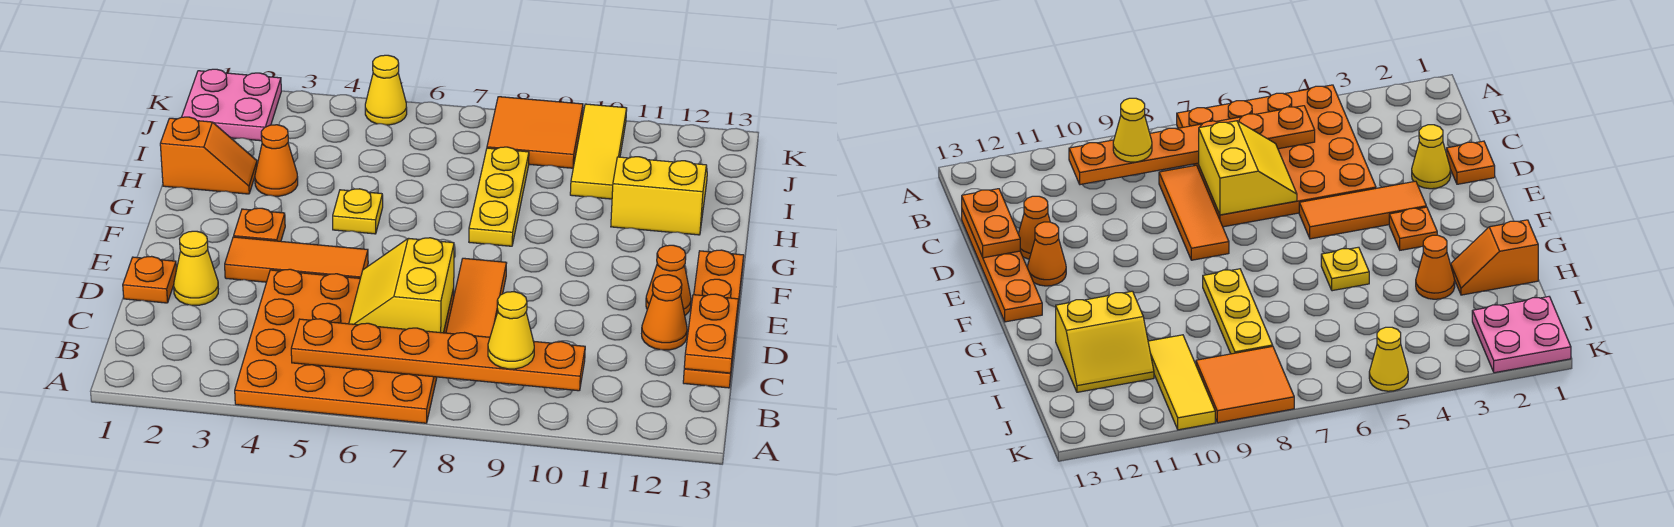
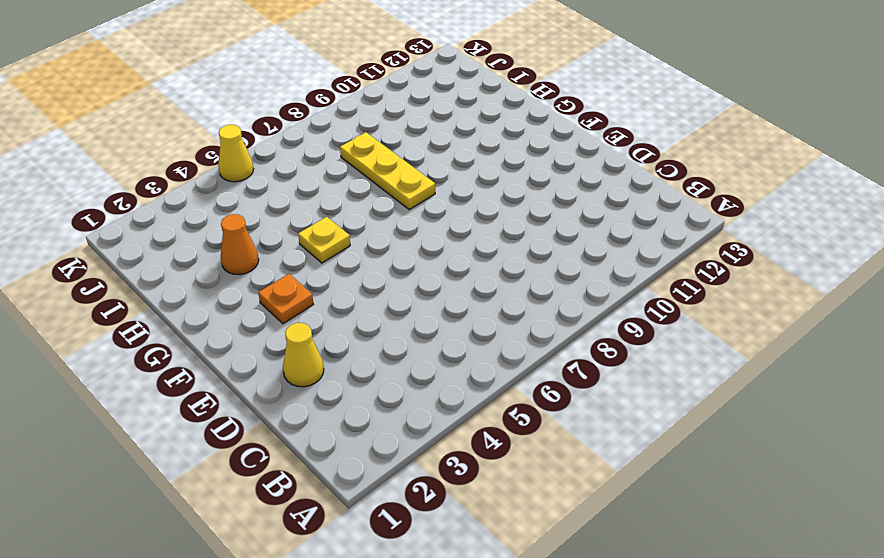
none -> orange 4x4 plate [235,269,454,423]
none -> orange 1x3 tile [446,258,506,337]
none -> orange 1x4 plate [683,250,744,388]

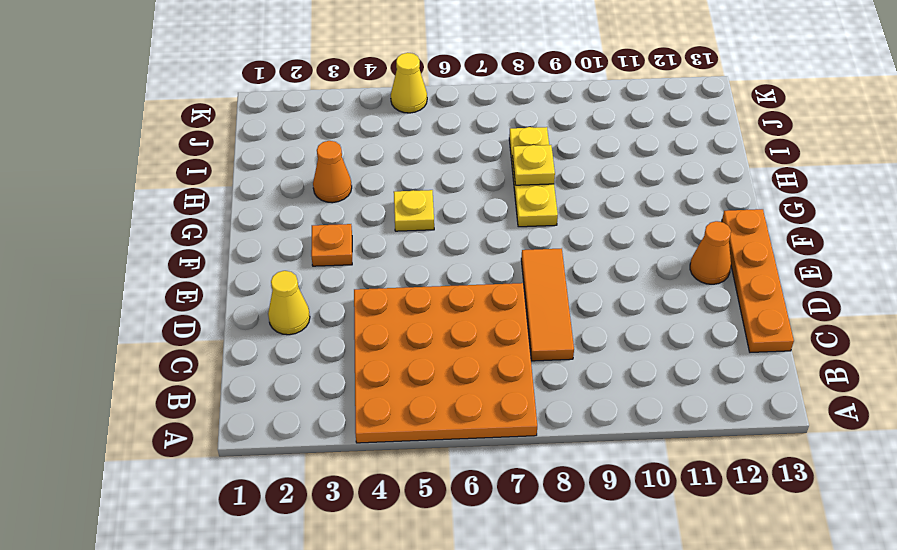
yellow 1x1 plate [513,145,555,185] -> none
none -> orange 1x1 plate [123,256,177,303]
none -> orange 1x1 cone [642,275,687,350]
none -> orange 1x3 tile [225,237,368,282]

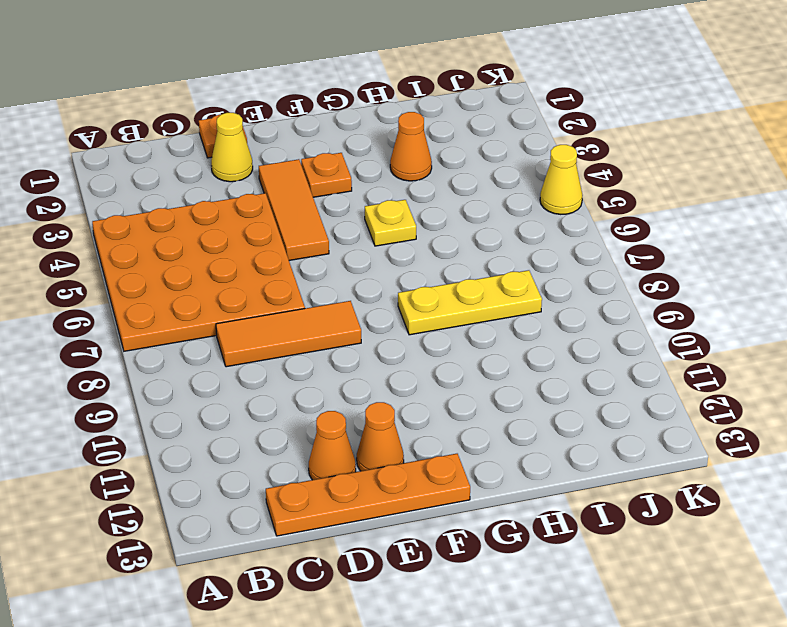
none -> orange 1x2 slope [160,117,257,194]
none -> yellow 2x2 slope [611,157,707,235]
none -> yellow 1x3 tile [570,104,627,199]

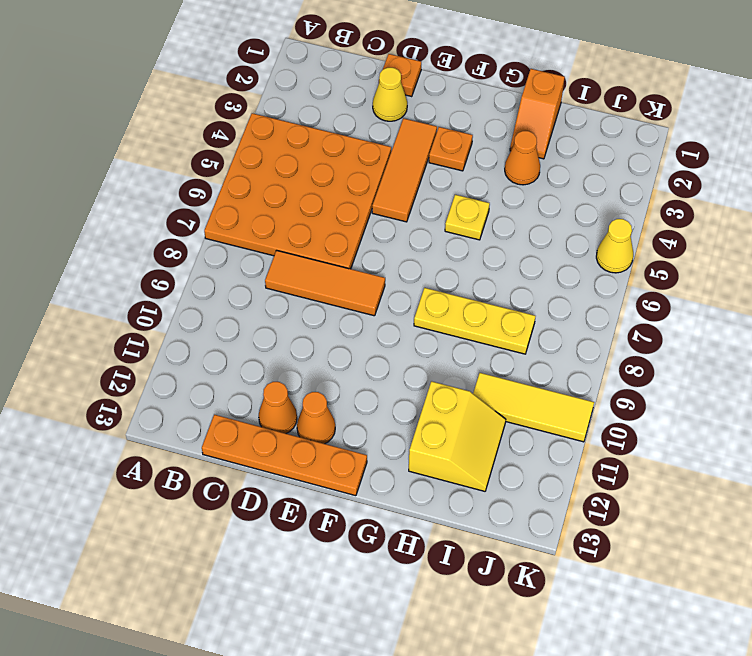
none -> pink 2x2 plate [182,69,281,141]
none -> orange 2x2 tile [487,97,583,168]
none -> orange 1x6 plate [291,319,585,391]

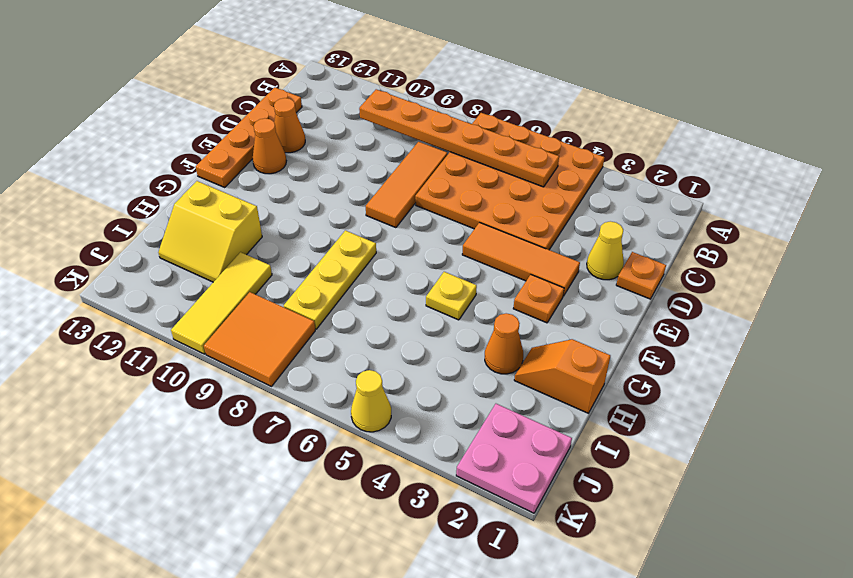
none -> yellow 2x2 slope [349,238,454,333]
none -> orange 1x2 plate [684,294,738,373]
none -> yellow 1x1 cone [488,292,534,369]

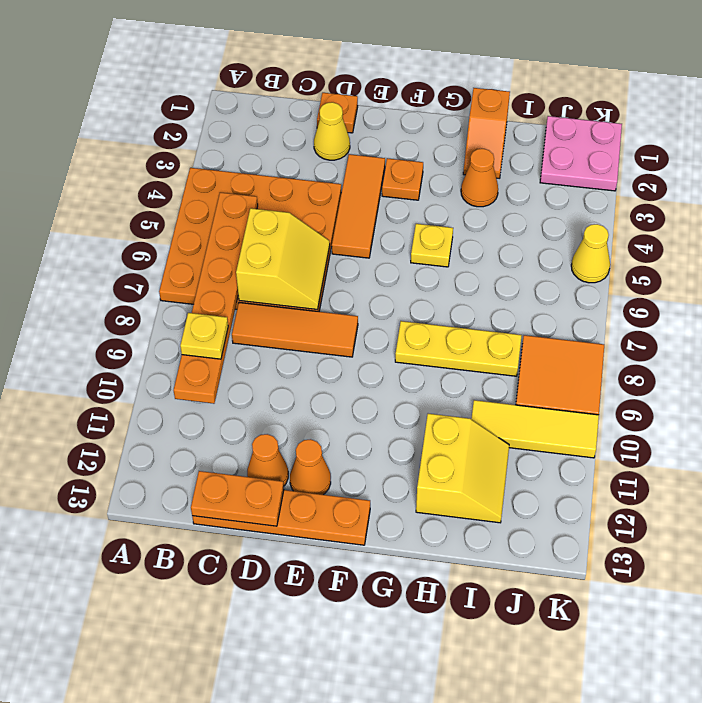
yellow 1x1 plate [180,313,228,359] -> yellow 1x1 cone [488,292,534,369]
yellow 2x2 slope [236,208,330,310] -> yellow 2x2 slope turned to [349,238,454,333]

